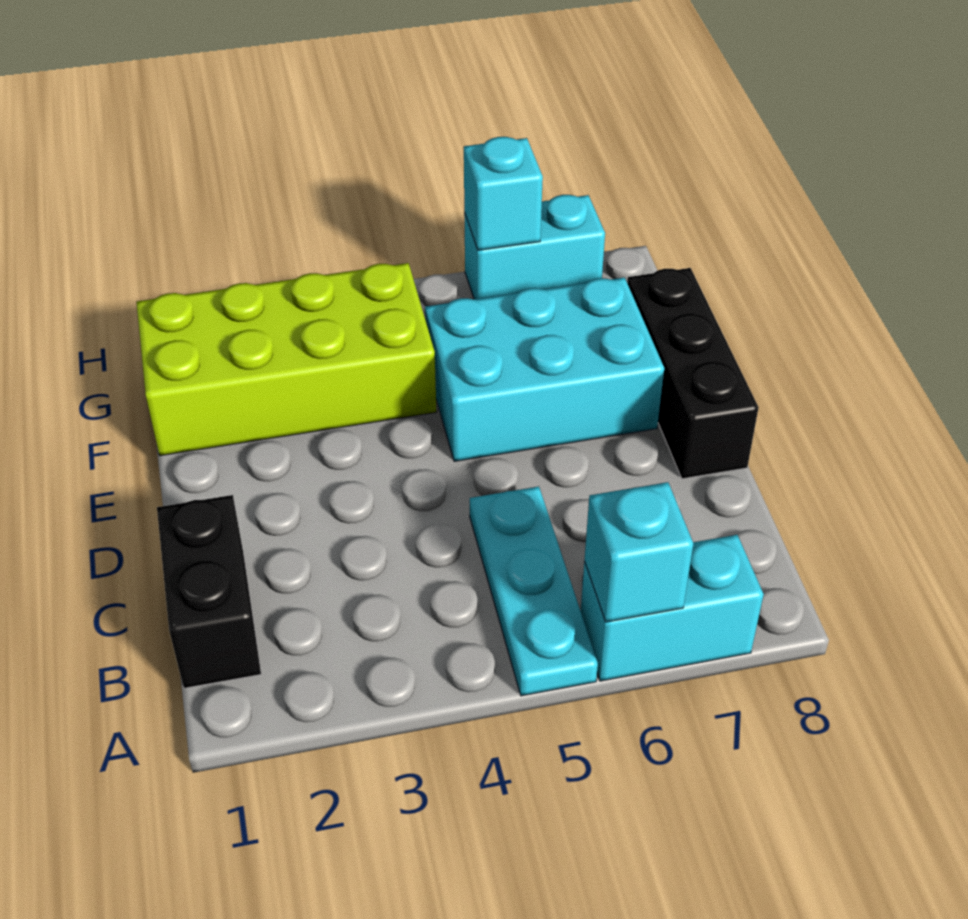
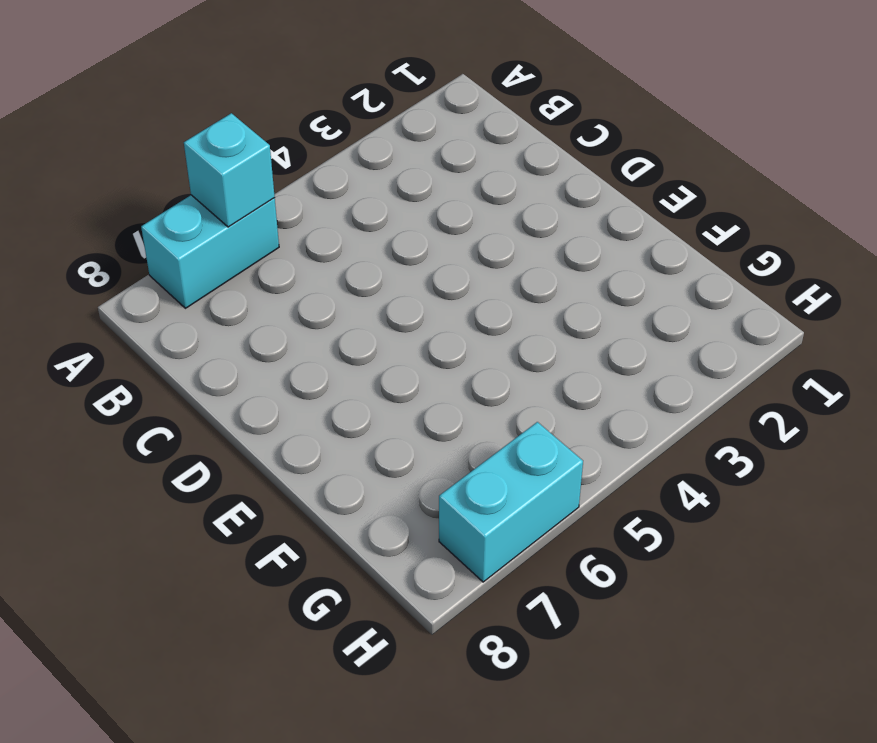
none -> cyan 1x3 plate [470,487,598,696]
none -> black 1x2 brick [157,495,261,688]

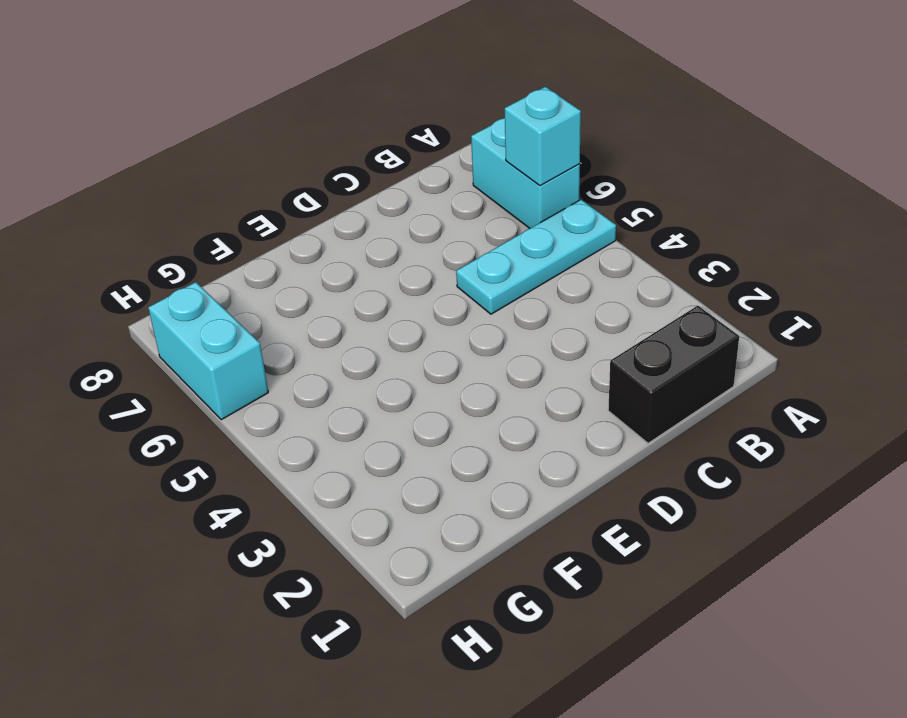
none -> black 1x3 brick [627,268,759,479]
none -> cyan 2x3 brick [425,278,664,461]

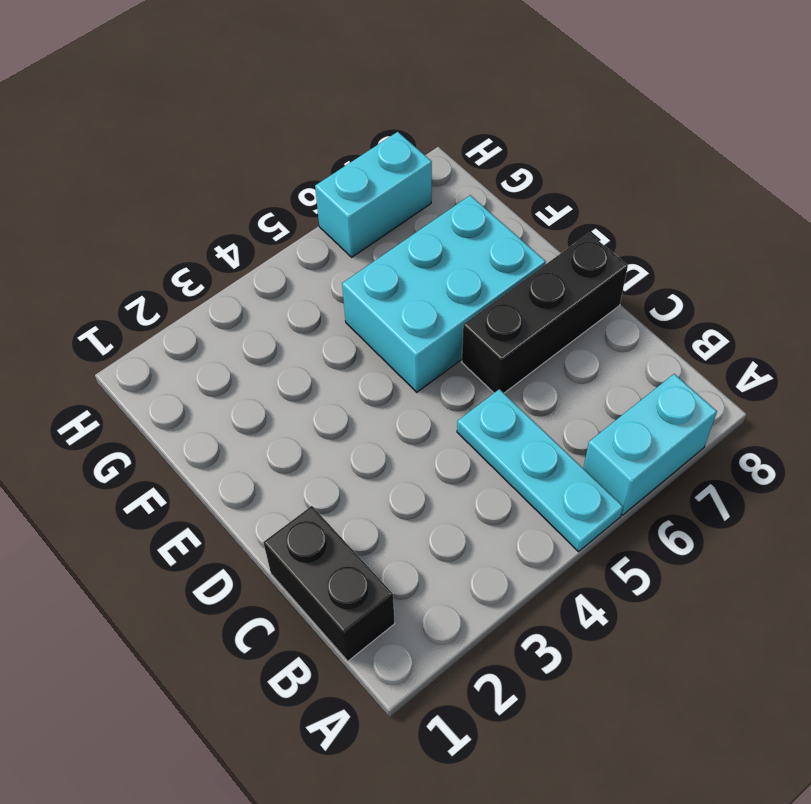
black 1x3 brick [462,233,628,393] -> black 1x3 brick turned to [627,268,759,479]
none -> lime 2x4 brick [136,263,437,456]
none -> cyan 1x1 brick [584,482,693,622]

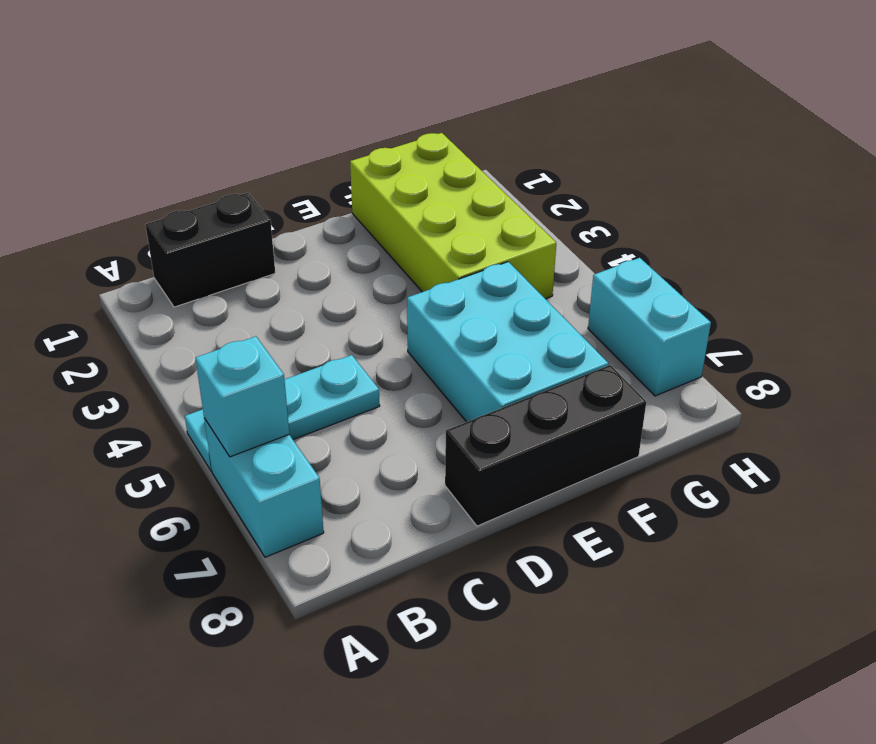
none -> cyan 1x1 brick [464,137,543,250]

